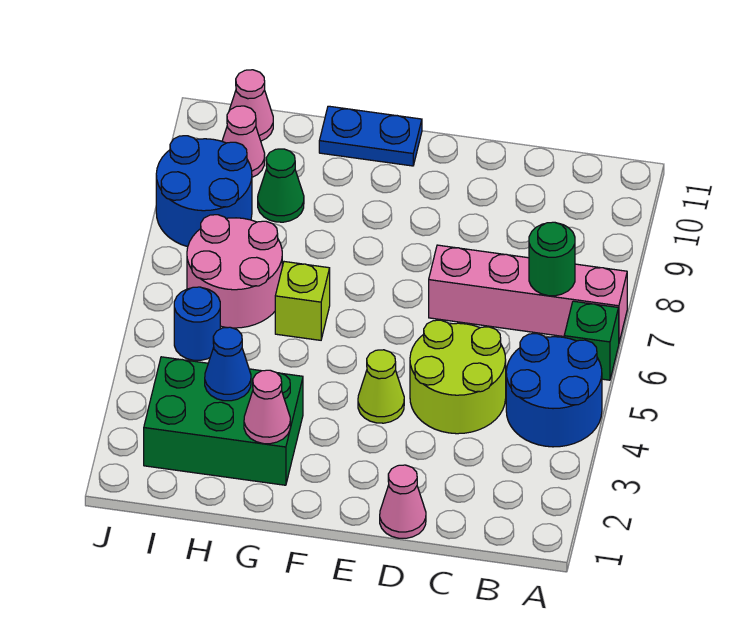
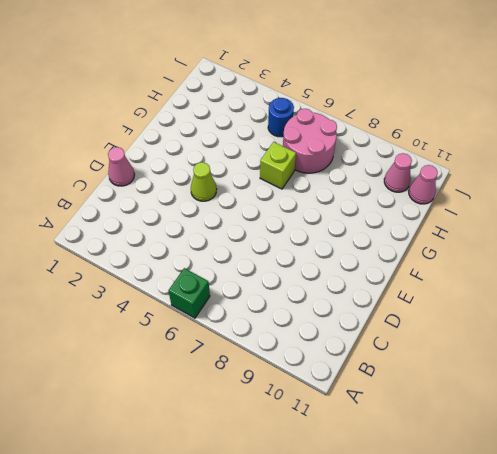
none -> blue 2x2 round brick [506,334,602,447]
none -> pink 1x4 brick [429,245,627,342]
none -> lime 2x2 round brick [410,320,506,434]

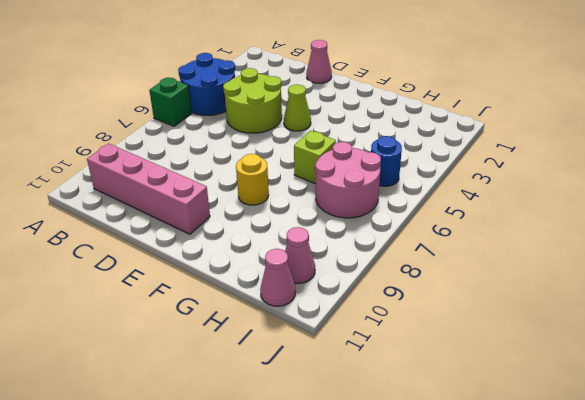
pink 1x4 brick [87,143,210,234] -> pink 1x4 brick moved to [429,245,627,342]
yellow 1x1 round brick [236,154,269,205] -> none
none -> blue 1x2 plate [319,106,422,166]
none -> green 2x3 brick [144,357,303,485]
none -> green 1x1 cone [258,149,304,222]

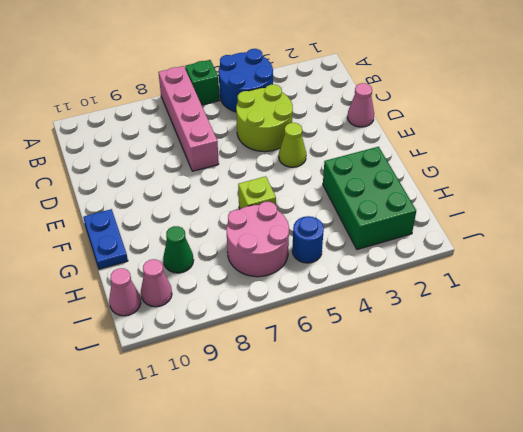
none -> blue 2x2 round brick [156,136,252,247]
none -> green 1x1 round brick [529,222,575,296]
none -> pink 1x1 cone [244,370,290,444]

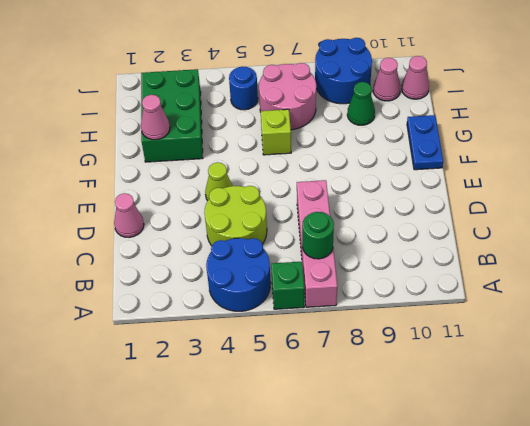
none -> blue 1x1 cone [205,327,251,401]

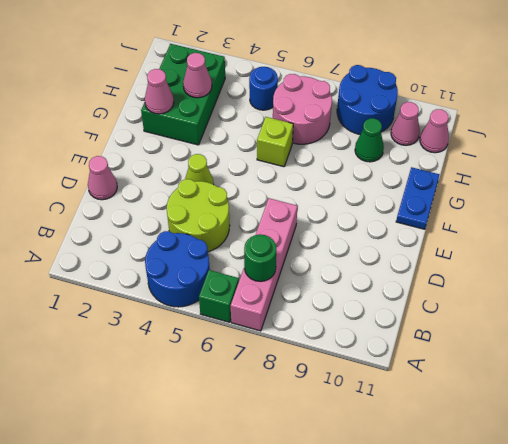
pink 1x1 cone [183,53,212,98] -> blue 1x1 cone [205,327,251,401]

